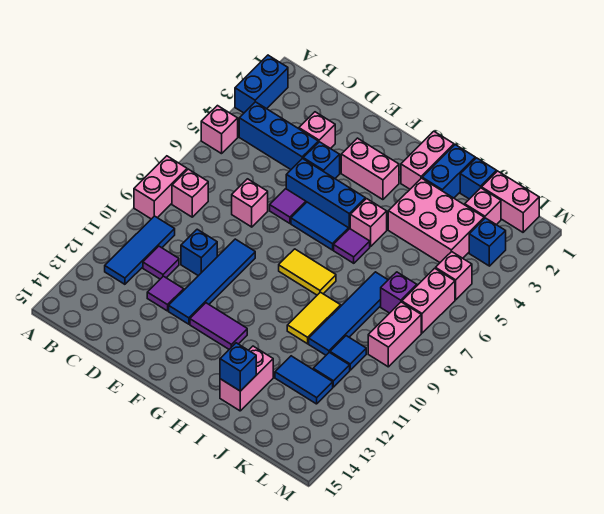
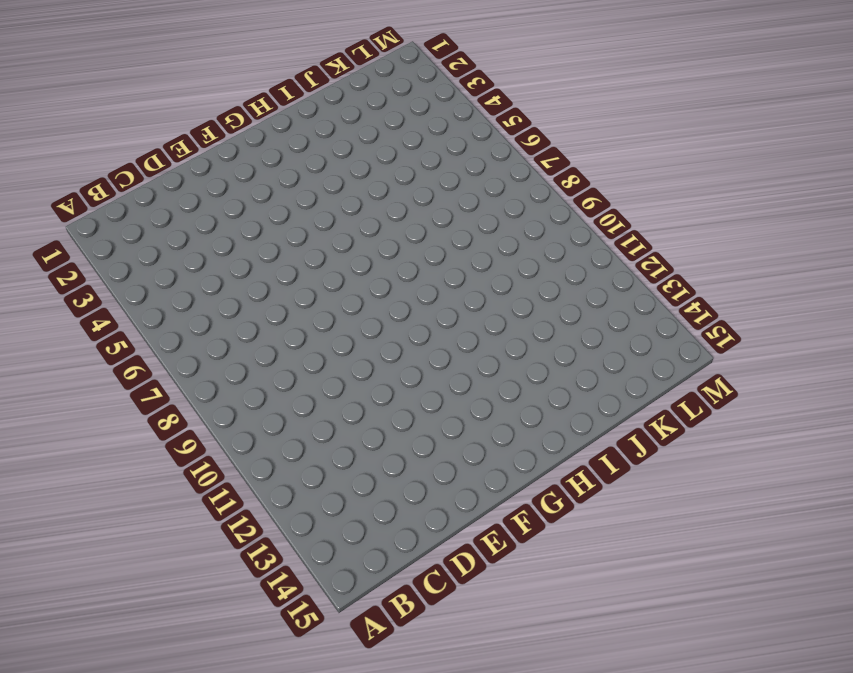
none -> blue 1x2 brick [235,55,288,113]
none -> pink 1x1 brick [201,106,238,154]
none -> pink 1x2 brick [134,156,187,219]
none -> blue 1x3 brick [239,102,318,169]

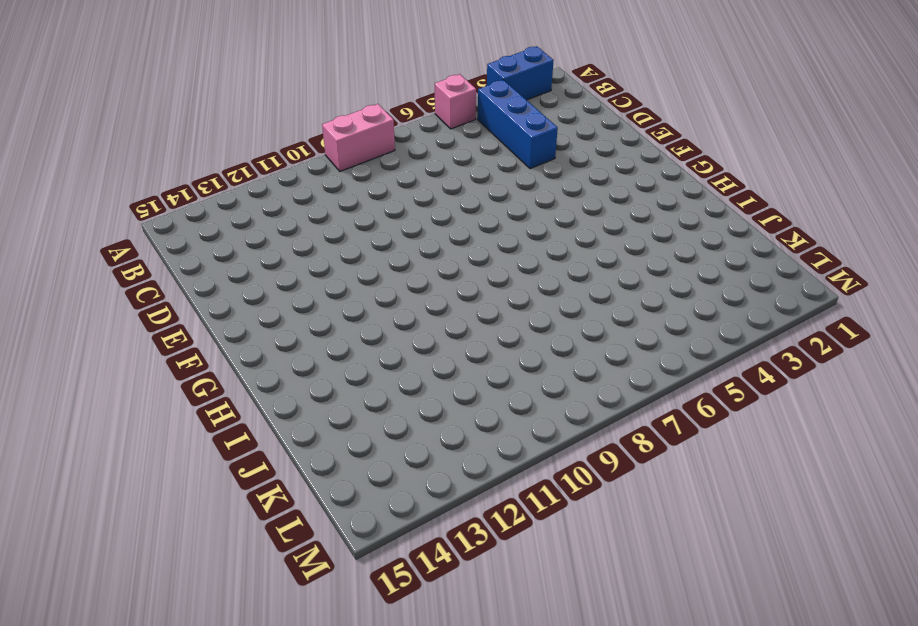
none -> pink 1x1 brick [172,169,208,217]
none -> blue 1x3 tile [105,216,175,284]
none -> purple 1x1 tile [143,246,179,279]
none -> pink 1x1 brick [299,112,335,149]

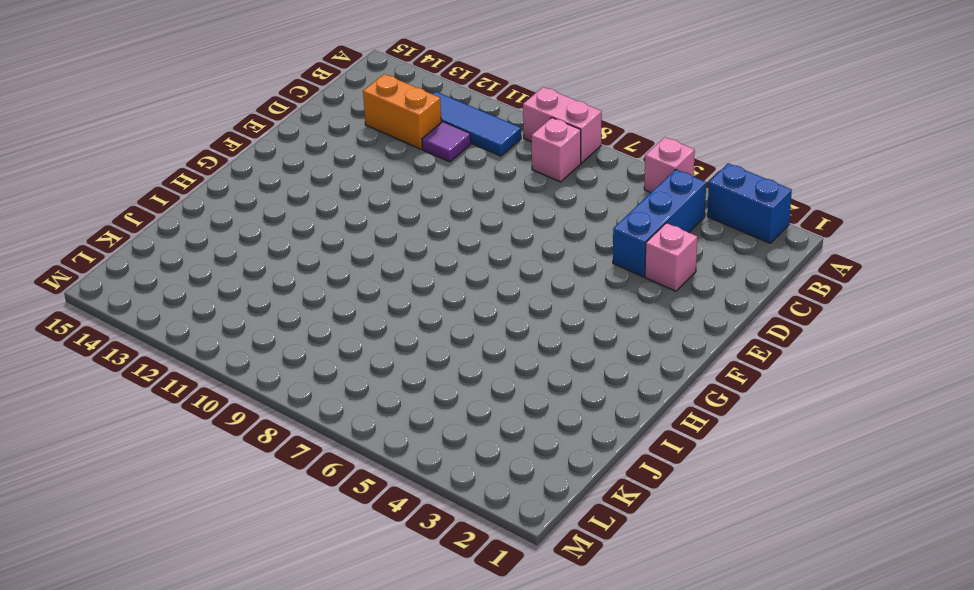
orange 1x2 brick [363,74,441,149] -> none
none -> pink 1x1 brick [232,179,268,227]
none -> blue 1x1 brick [181,229,217,276]
none -> purple 1x1 tile [147,276,184,311]
none -> blue 1x1 brick [303,142,340,178]

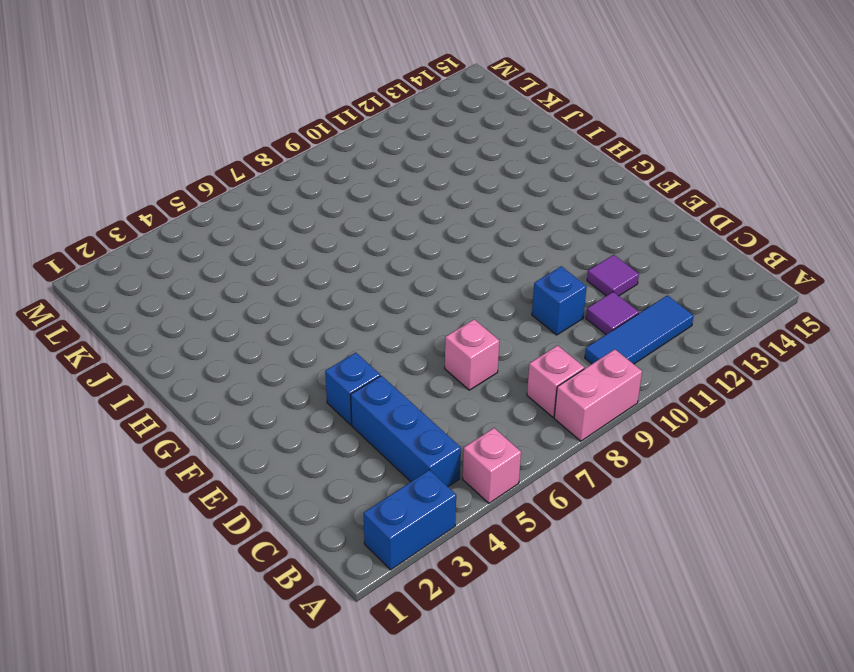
none -> pink 1x1 brick [299,112,335,149]
none -> blue 1x3 brick [286,158,365,229]
none -> purple 1x1 tile [270,189,306,223]
none -> blue 1x4 tile [169,239,255,324]

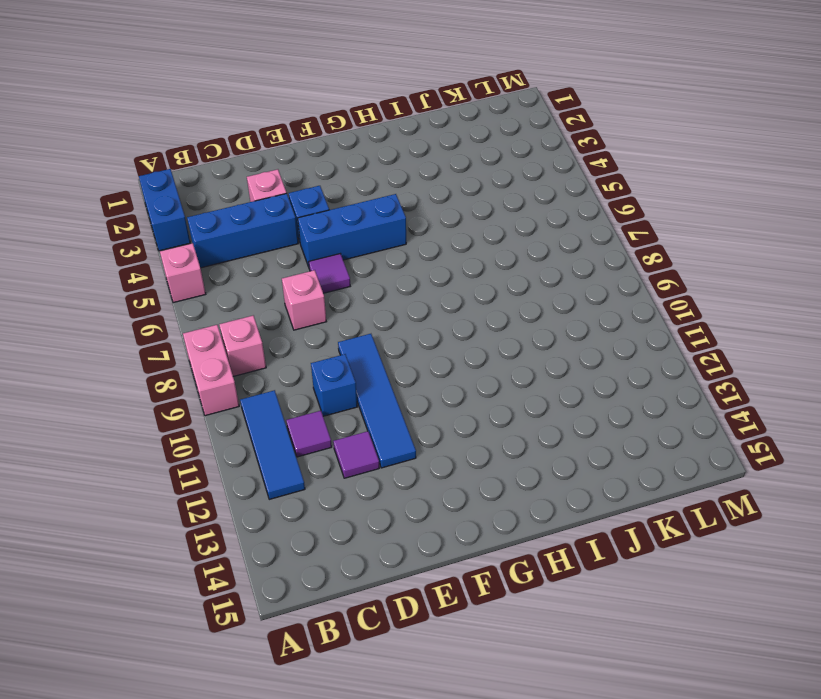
none -> pink 1x2 brick [341,138,399,200]
none -> blue 1x2 tile [291,202,349,250]
none -> purple 1x2 tile [190,303,247,349]
none -> yellow 1x2 tile [279,249,336,295]

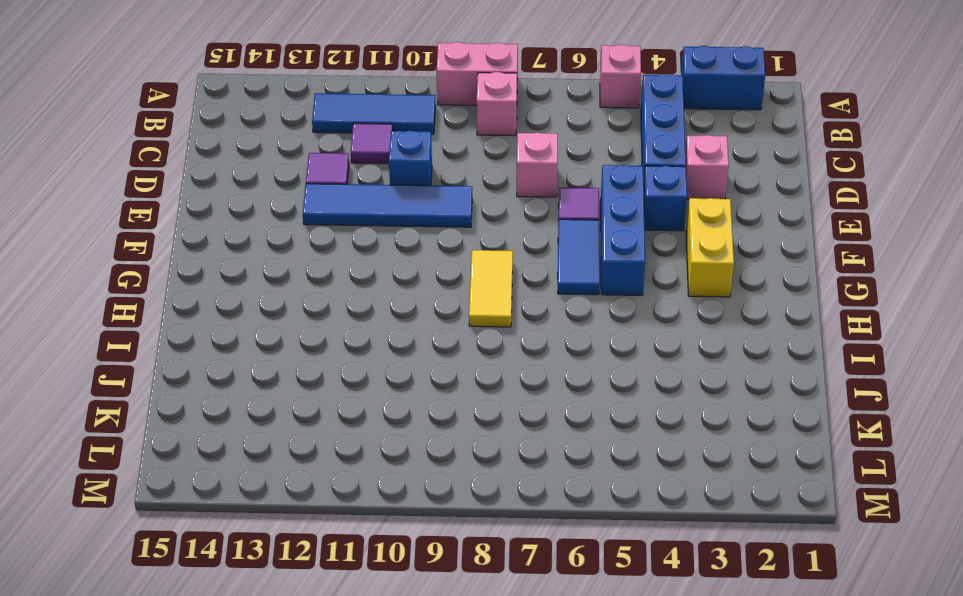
yellow 1x2 brick [686,198,734,297] -> pink 1x2 brick [341,138,399,200]
none -> purple 1x2 tile [190,303,247,349]
none -> pink 1x2 brick [401,131,454,189]
none -> pink 1x1 brick [350,199,387,246]
none -> purple 1x1 tile [334,229,370,263]

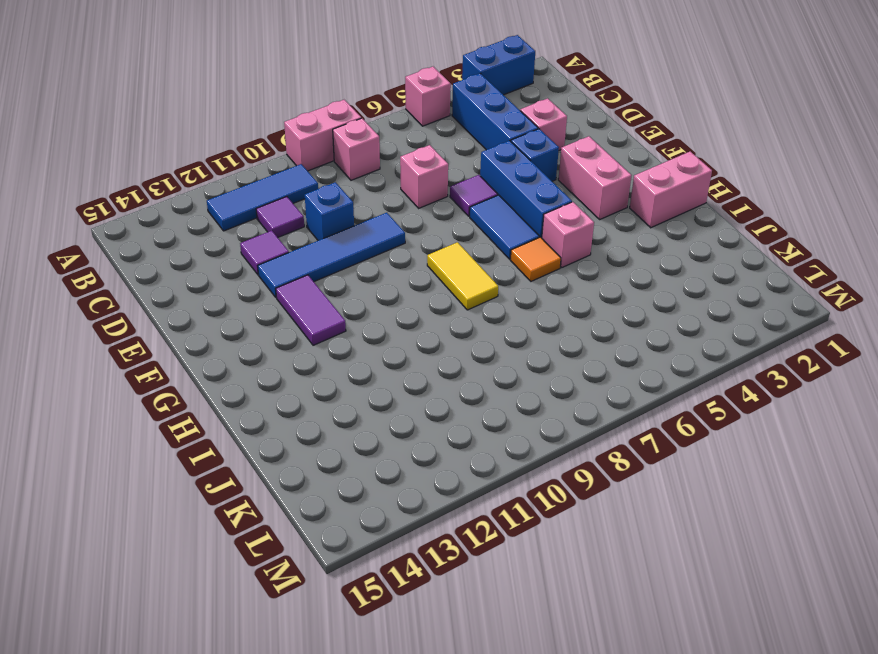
orange 1x1 tile [510,237,561,281] -> purple 1x1 tile [334,229,370,263]
none -> blue 1x2 brick [422,145,475,198]
none -> pink 2x3 brick [388,178,484,262]
none -> yellow 1x2 tile [287,292,341,344]
none -> pink 1x2 brick [220,346,273,411]

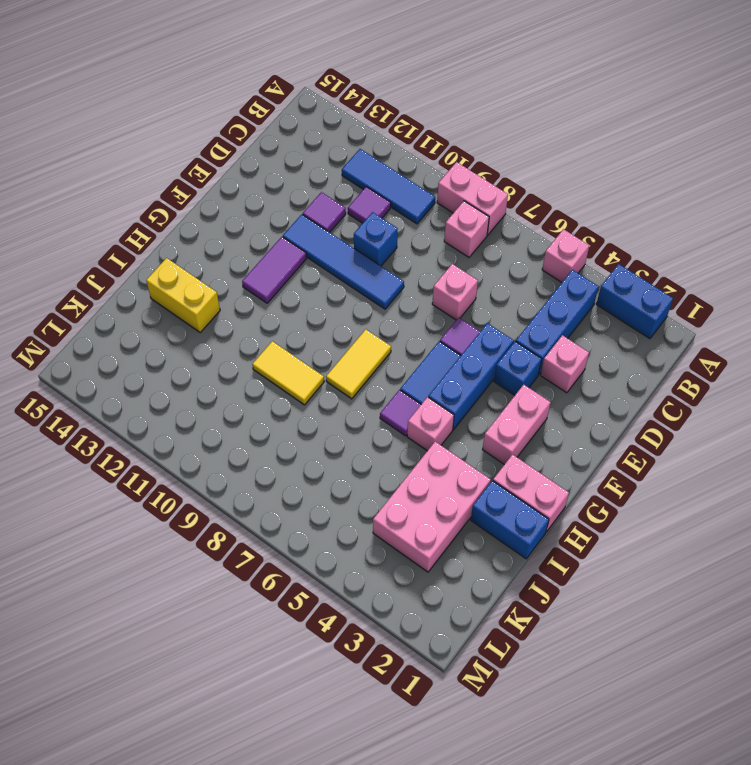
yellow 1x2 brick [146,258,220,332] -> pink 1x2 brick [220,346,273,411]
none -> blue 1x1 brick [460,158,497,199]
none -> blue 1x4 tile [309,272,388,355]
none -> blue 1x2 tile [275,356,333,404]
none -> pink 1x2 brick [482,171,539,232]

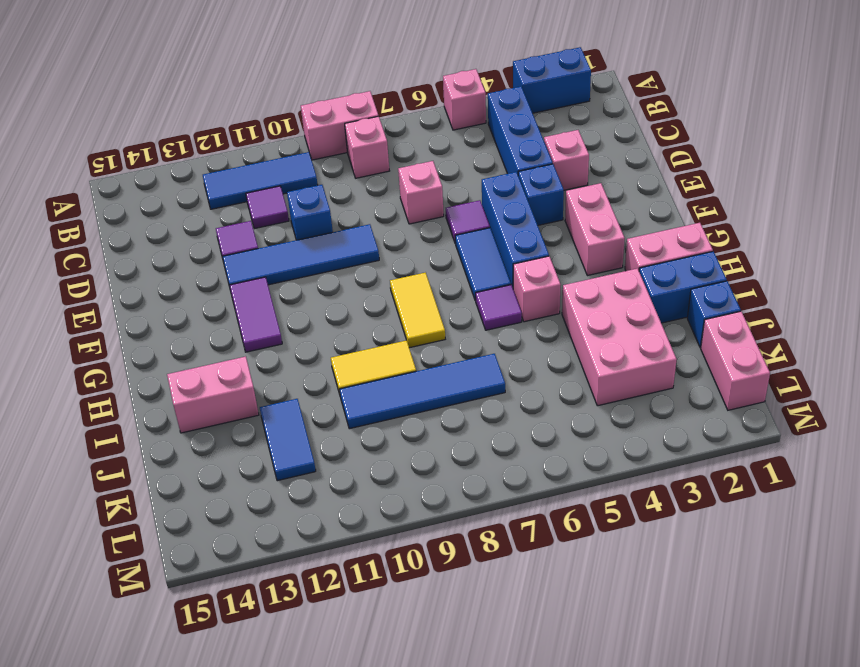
none -> pink 1x1 brick [465,188,501,225]
none -> purple 1x1 brick [381,272,417,313]
none -> blue 1x1 tile [330,336,366,370]
none -> blue 1x1 tile [313,352,350,387]

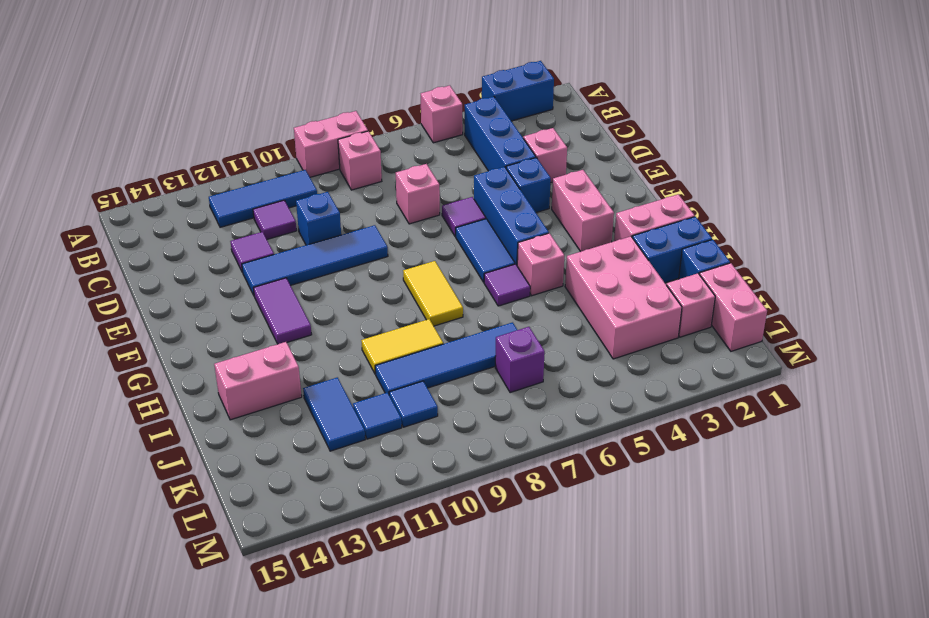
none -> blue 1x1 brick [469,218,506,266]
none -> pink 1x1 brick [436,252,472,300]
none -> pink 1x2 brick [402,268,455,333]
none -> pink 1x2 brick [368,302,421,367]

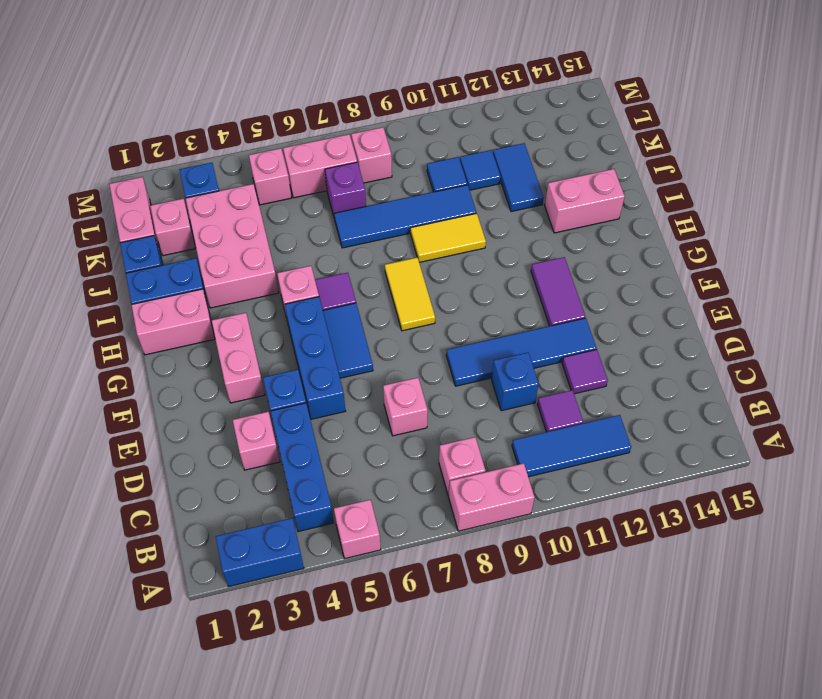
pink 1x1 brick [351,127,392,183] -> pink 1x2 brick [368,302,421,367]
none -> purple 1x1 tile [270,189,306,223]
none -> blue 1x1 brick [220,343,256,391]

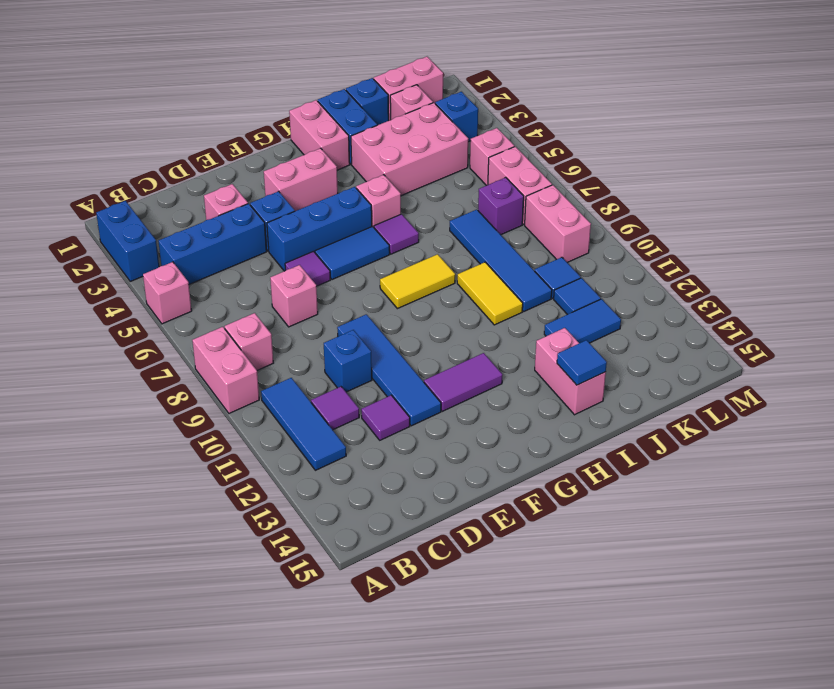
blue 1x1 tile [557,340,607,385] -> blue 1x1 brick [220,343,256,391]

